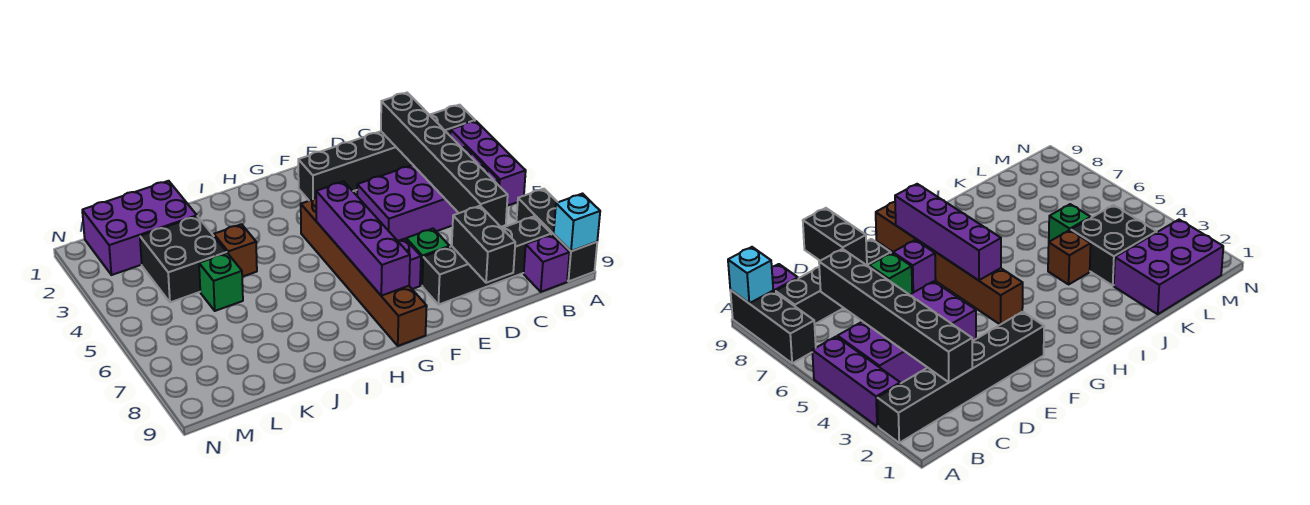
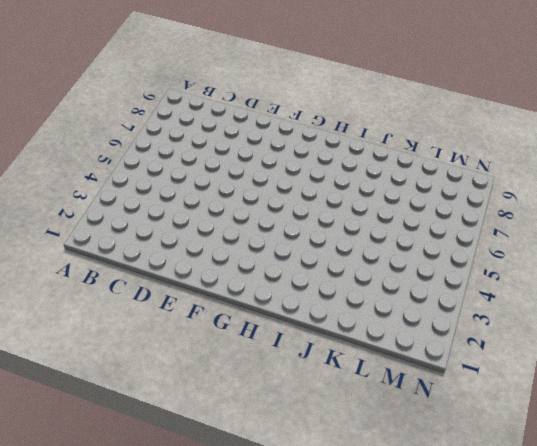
none -> black 1x6 brick [298,105,475,201]
none -> purple 1x3 brick [450,121,526,206]
none -> black 1x3 brick [516,189,597,281]

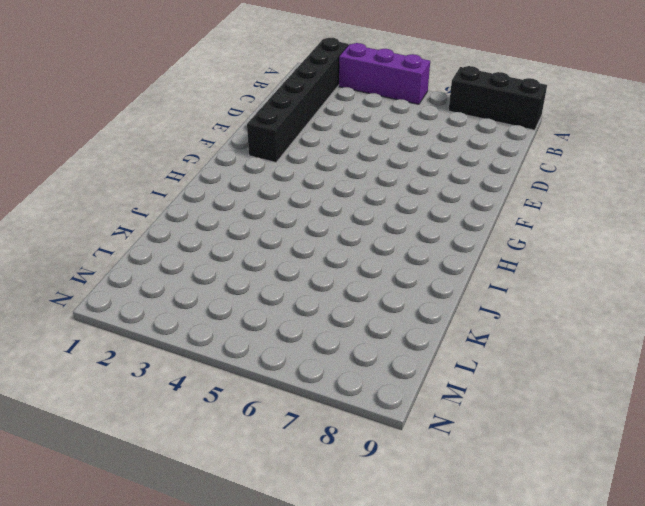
none -> purple 2x4 brick [357,147,499,241]
none -> black 1x4 brick [422,216,551,305]
none -> purple 1x1 brick [524,235,570,292]

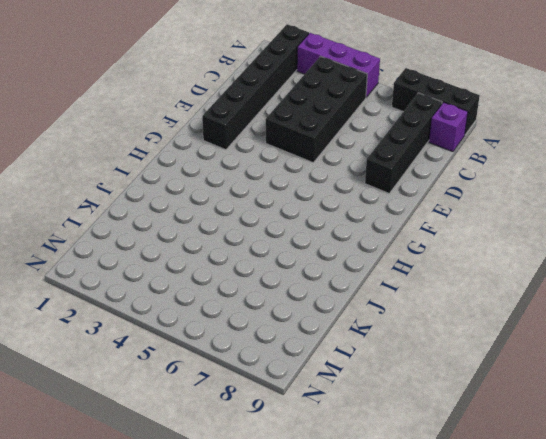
black 2x4 brick [266,56,367,162] -> purple 2x4 brick [357,147,499,241]
none -> green 1x1 brick [406,229,450,286]
none -> purple 1x1 brick [398,239,421,289]
none -> brown 1x6 brick [301,198,427,346]

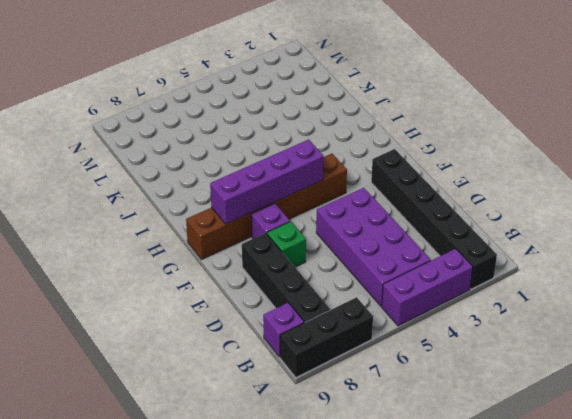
none -> brown 1x1 brick [214,224,257,277]
none -> purple 2x3 brick [82,181,197,275]
none -> black 2x2 brick [140,216,227,302]

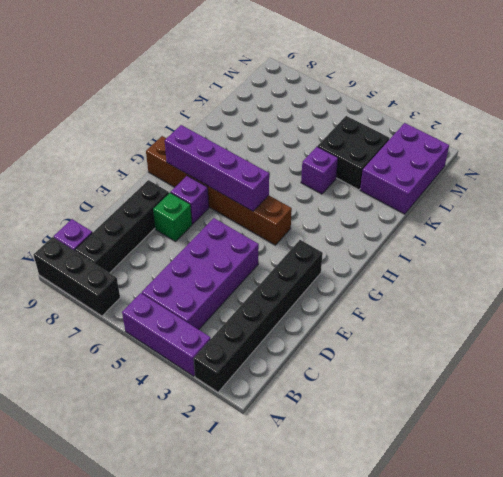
purple 1x1 brick [301,147,338,194] -> brown 1x1 brick [214,224,257,277]
none -> green 1x1 brick [199,253,243,311]
none -> cyan 1x1 brick [554,194,600,251]
none -> black 1x6 brick [381,93,508,227]

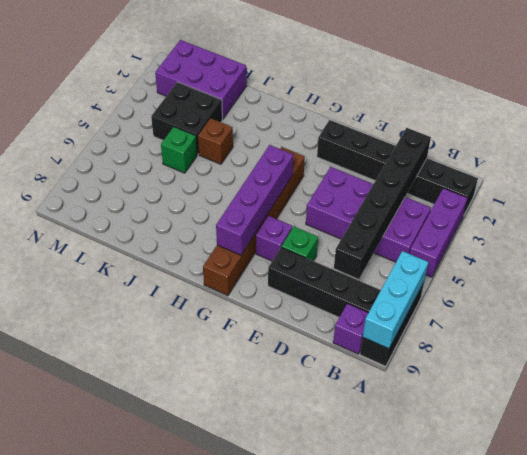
cyan 1x3 brick [363,251,428,349] -> cyan 1x1 brick [554,194,600,251]
none -> black 1x2 brick [452,206,515,283]

